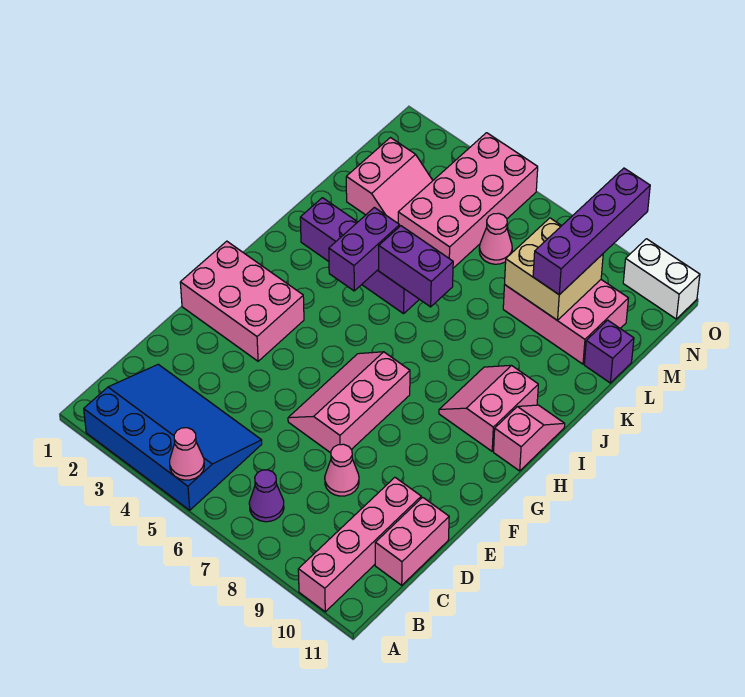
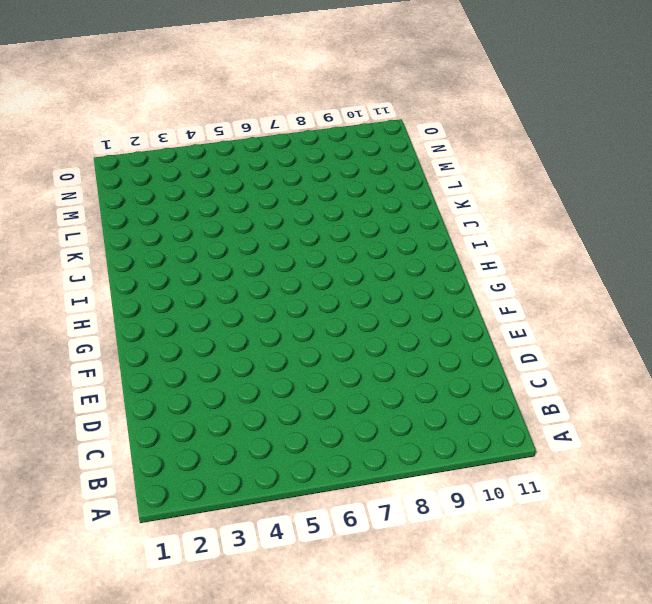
none -> blue 3x4 slope [84,364,262,510]
none -> pink 1x4 brick [298,478,421,612]
none -> purple 1x1 cone [249,470,284,522]

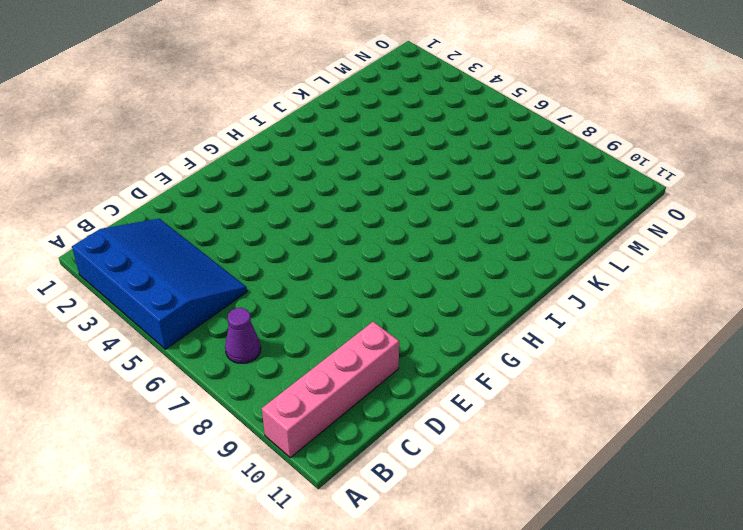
none -> pink 1x2 brick [375,497,449,585]
none -> pink 1x1 cone [325,444,359,496]
none -> pink 2x3 slope [288,352,410,453]

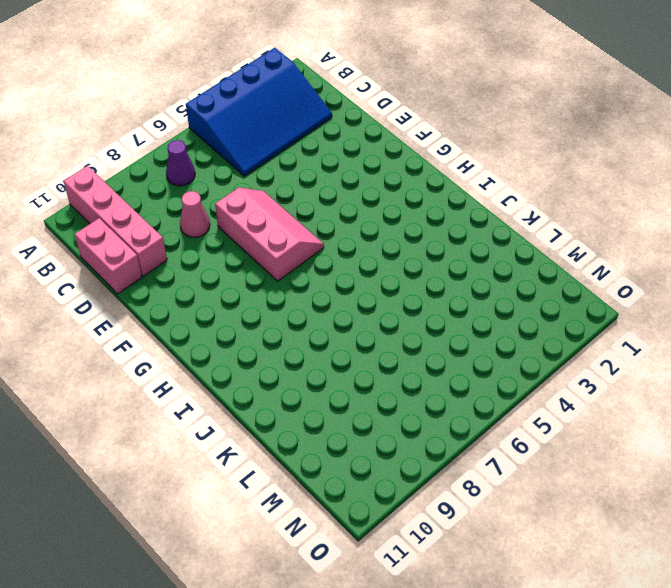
none -> pink 2x3 brick [180,241,304,361]
none -> pink 2x2 slope [439,365,538,451]
none -> pink 1x2 slope [494,405,565,471]

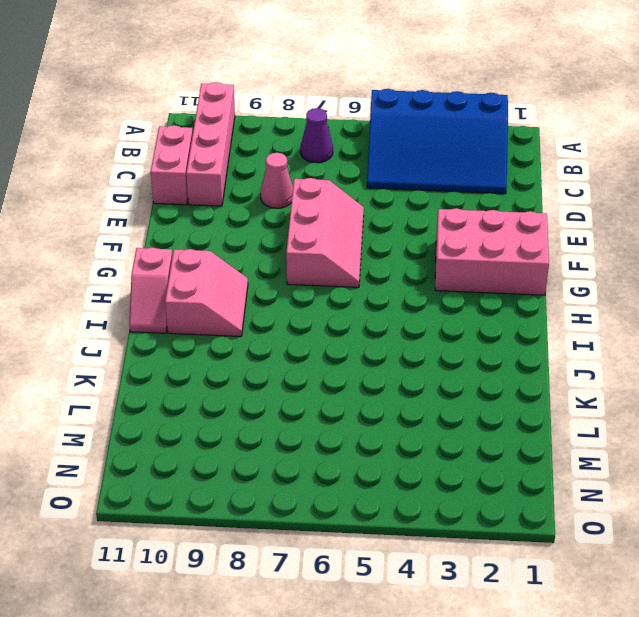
none -> purple 1x4 brick [300,198,419,314]
none -> pink 2x2 slope [346,138,433,223]
none -> pink 2x4 brick [398,133,538,268]

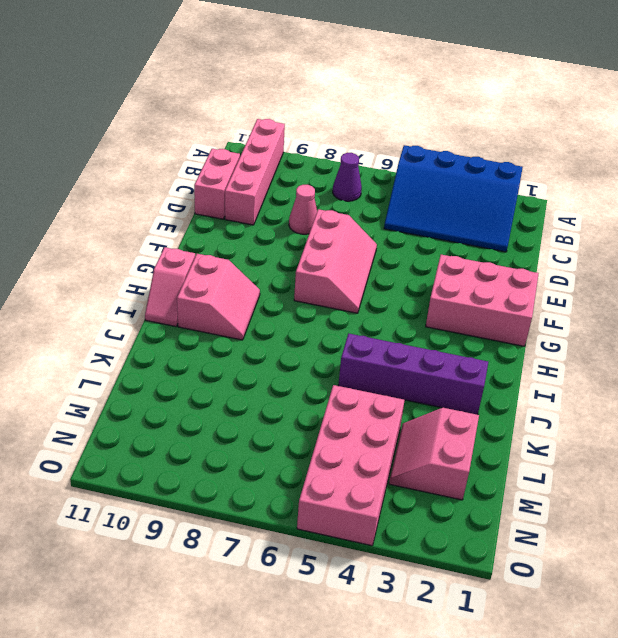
none -> pink 2x3 brick [503,280,628,364]
none -> purple 1x1 brick [584,320,634,383]
none -> pink 1x1 cone [479,213,512,264]

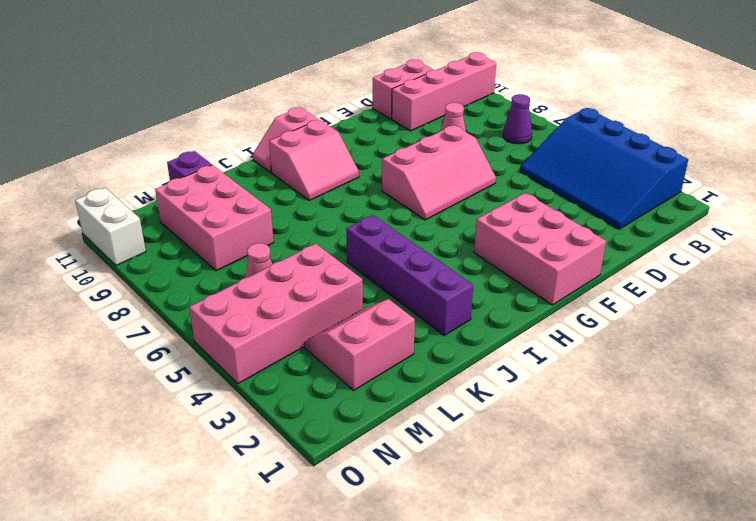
none -> pink 1x1 cone [170,428,204,480]
none -> purple 1x2 brick [329,208,400,291]
none -> purple 1x2 brick [379,226,453,307]

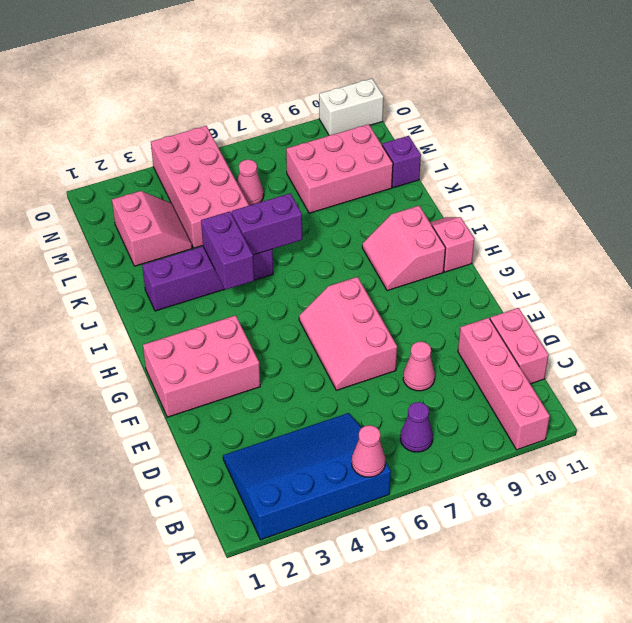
none -> tan 2x2 brick [505,218,603,320]
none -> purple 1x4 brick [533,168,650,295]

